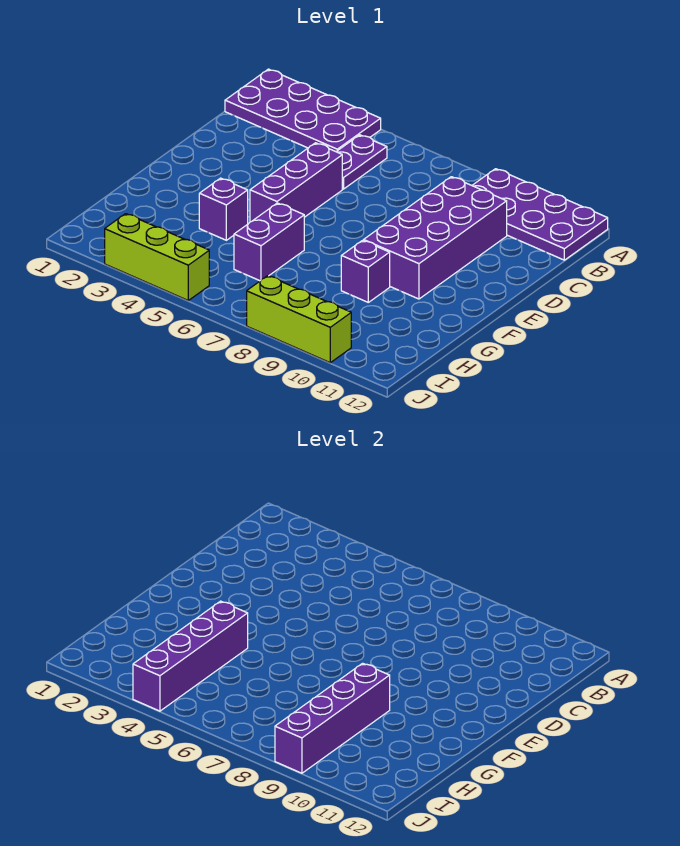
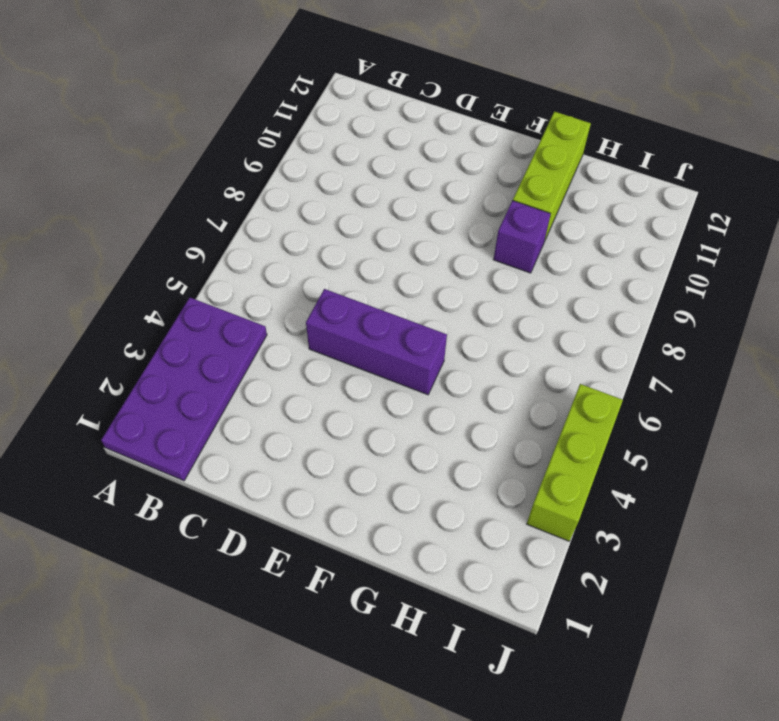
lime 1x3 brick [513,111,591,240] -> lime 1x3 brick moved to [247,276,351,363]
none -> purple 2x4 plate [472,169,608,260]
none -> purple 1x2 plate [336,135,387,189]
none -> purple 2x4 brick [364,177,507,299]

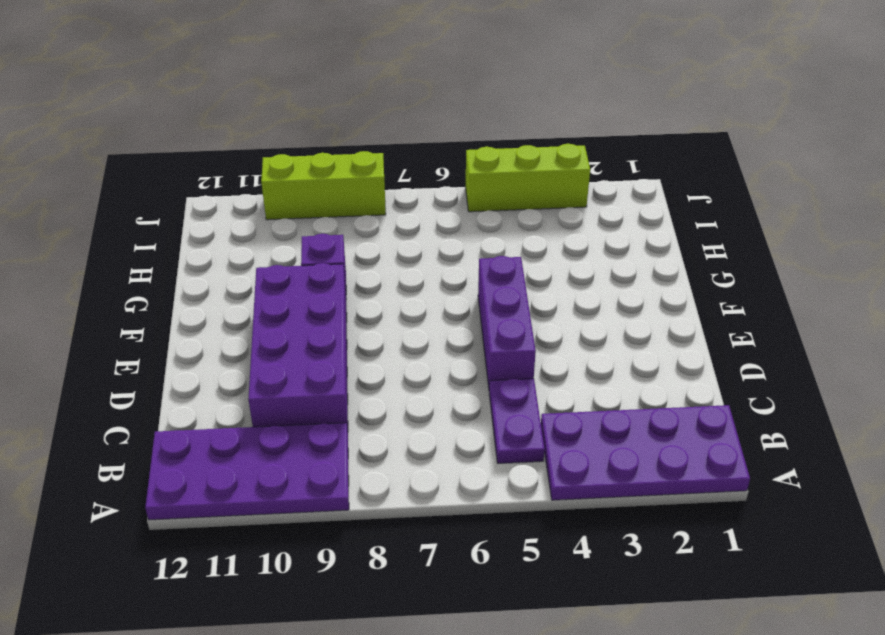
none -> purple 1x1 brick [199,178,248,240]
none -> purple 1x2 brick [234,203,304,281]
none -> purple 1x4 brick [133,601,248,711]

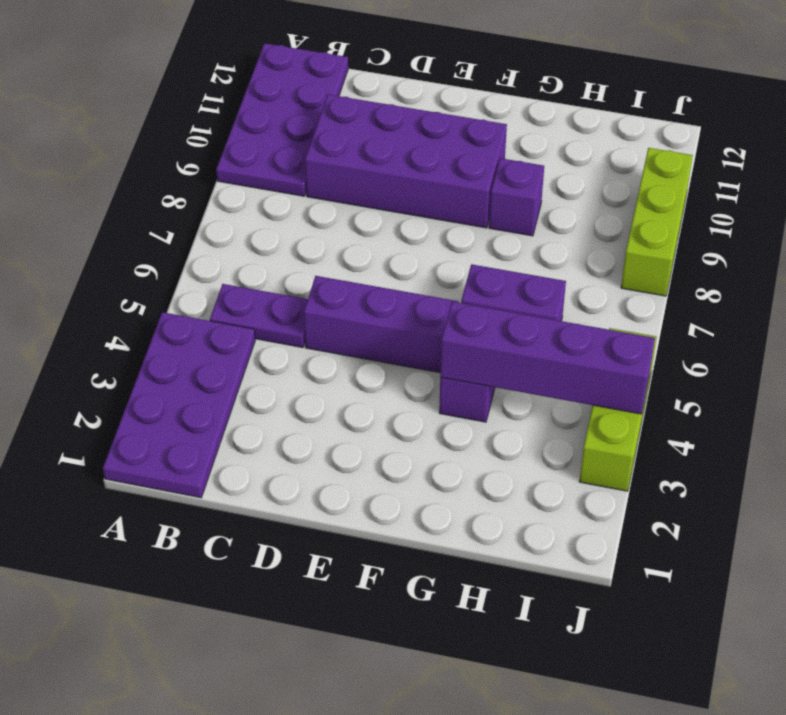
none -> purple 1x4 brick [275,663,390,773]

